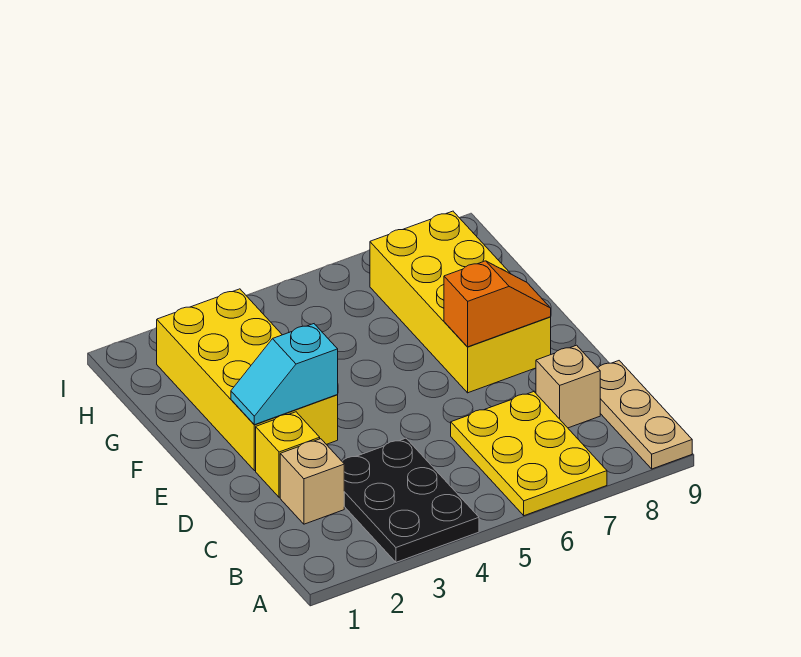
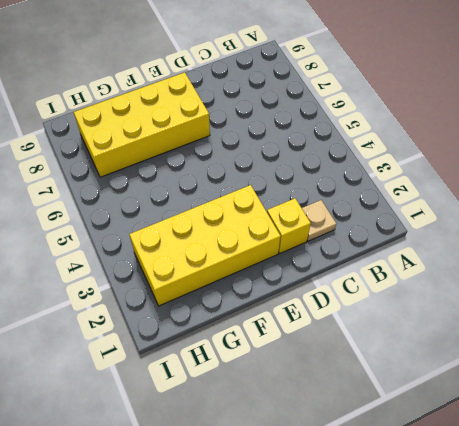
tan 1x1 plate [302,200,336,241] -> tan 1x1 brick [280,439,344,524]
none -> black 2x3 plate [342,438,479,562]
none -> yellow 2x3 plate [451,392,607,516]

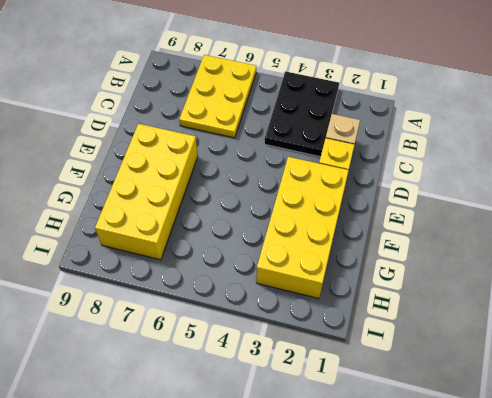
none -> tan 1x3 plate [598,361,692,469]
none -> tan 1x1 brick [536,345,600,428]

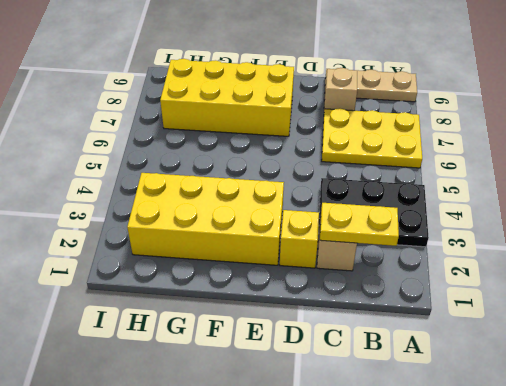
yellow 1x2 plate [320,203,399,246] -> none
none -> cyan 1x2 slope [231,324,338,425]
none -> orange 1x2 slope [444,261,551,347]

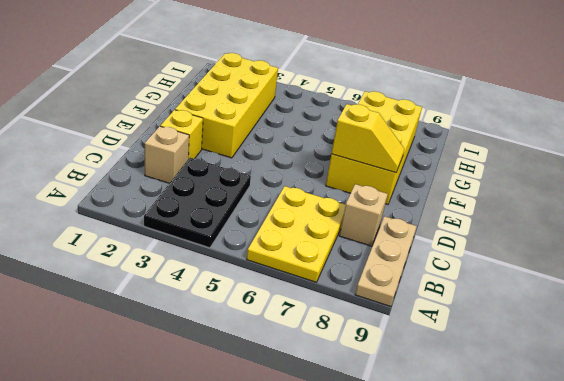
yellow 1x2 slope [332,104,405,173] -> orange 1x2 slope [444,261,551,347]
none -> cyan 1x2 slope [231,324,338,425]

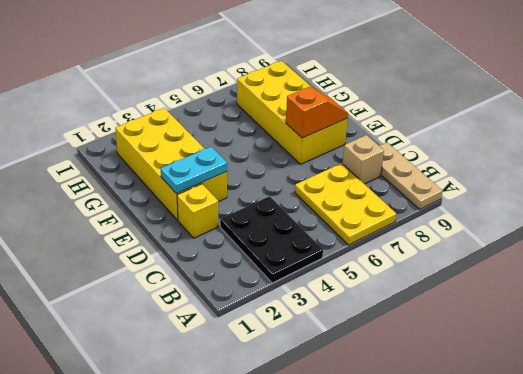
cyan 1x2 plate [161,147,227,194] -> cyan 1x2 slope [231,324,338,425]
none -> tan 1x1 brick [280,439,344,524]

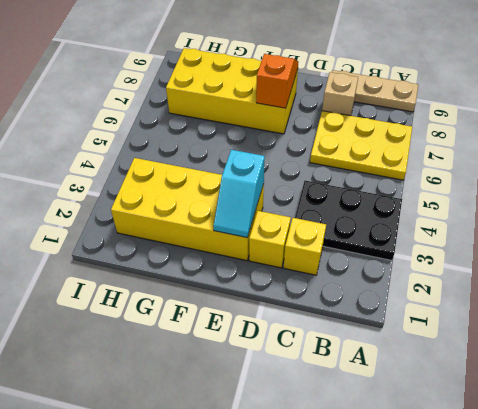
yellow 1x1 brick [284,218,326,275] -> tan 1x1 brick [280,439,344,524]

